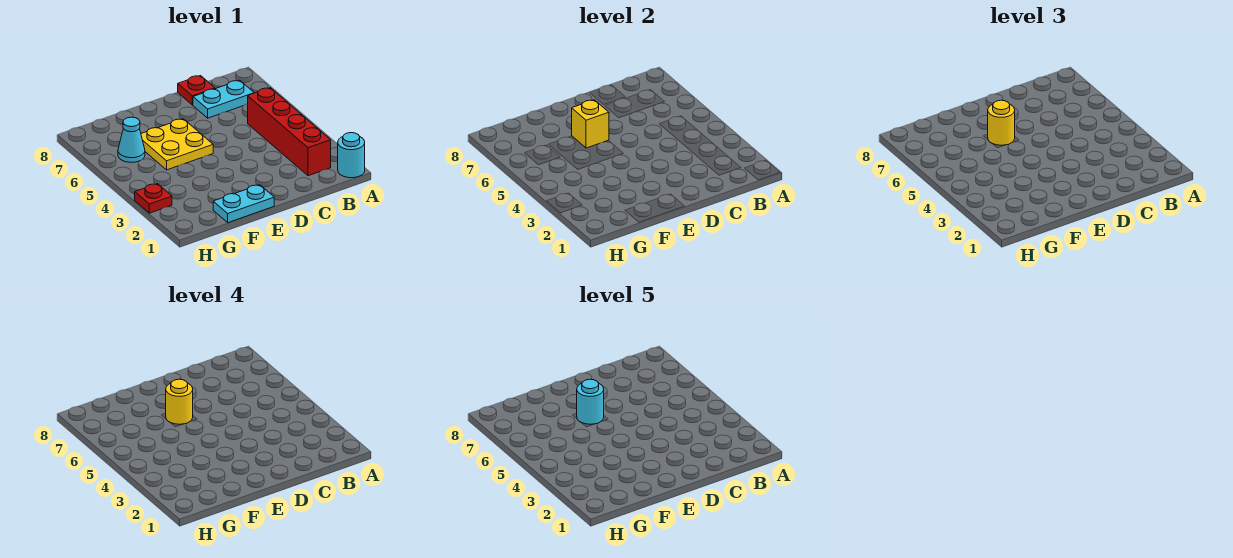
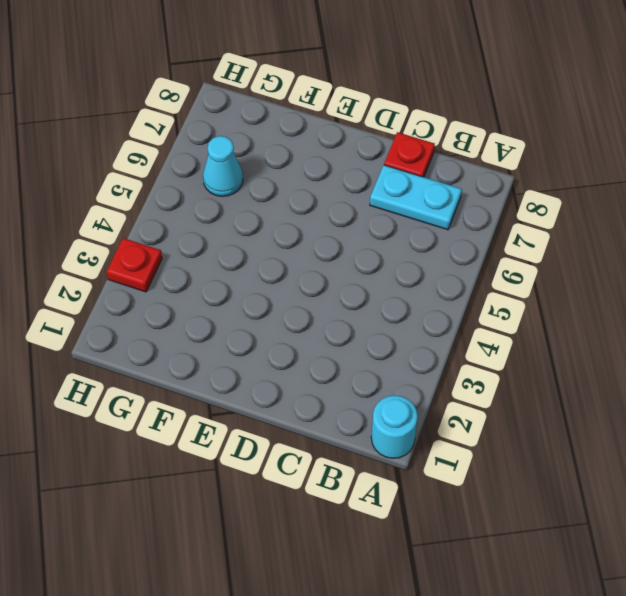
none -> red 1x4 brick [248,88,331,176]
none -> cyan 1x2 plate [213,185,274,223]
none -> yellow 2x2 plate [141,119,213,170]

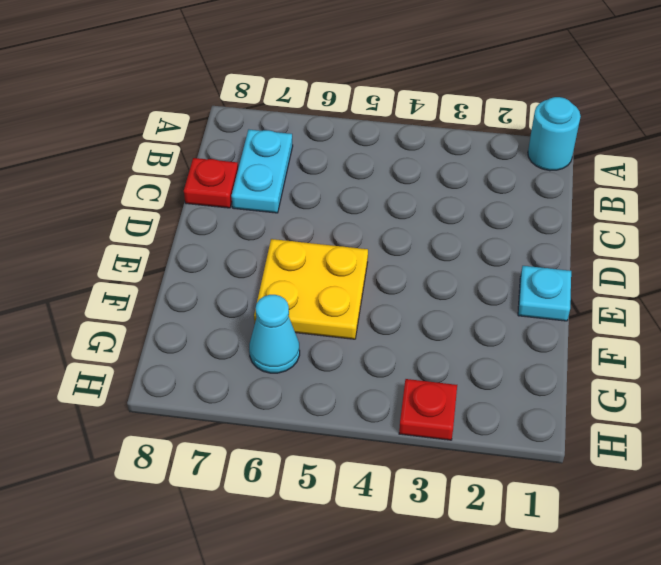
cyan 1x1 plate [518,266,571,321] -> cyan 1x2 plate [213,185,274,223]
none -> red 1x4 brick [248,88,331,176]
none -> yellow 1x1 brick [572,100,609,148]
none -> yellow 1x1 round brick [988,100,1015,145]

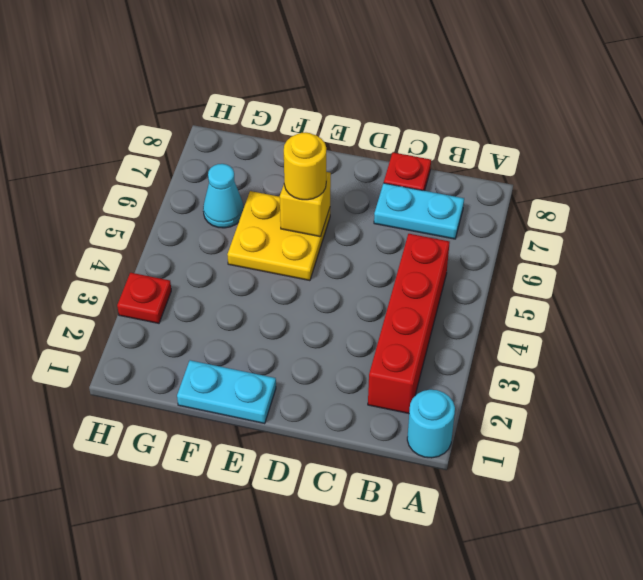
none -> yellow 1x1 round brick [166,379,193,424]
none -> cyan 1x1 round brick [577,379,604,424]

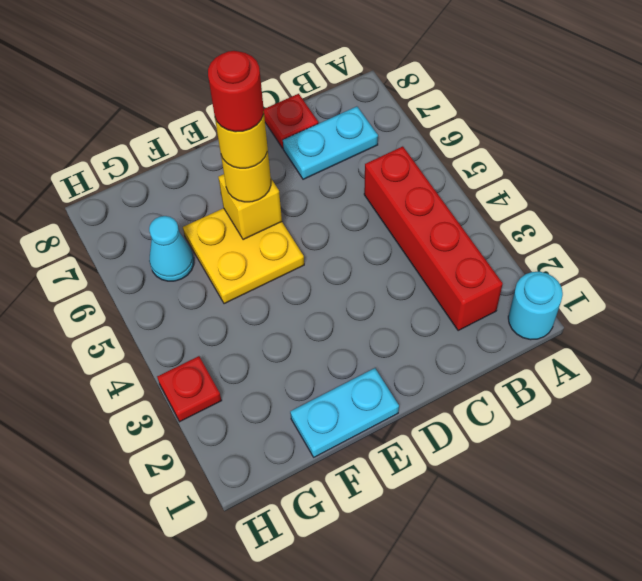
red 1x1 round brick [208,51,264,132] -> cyan 1x1 round brick [577,379,604,424]

